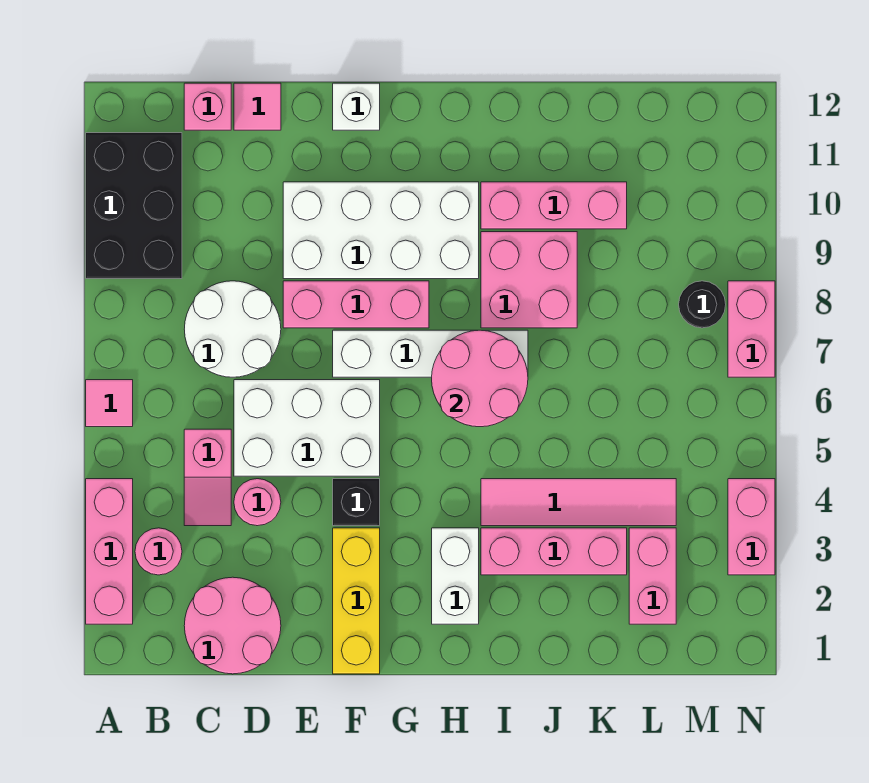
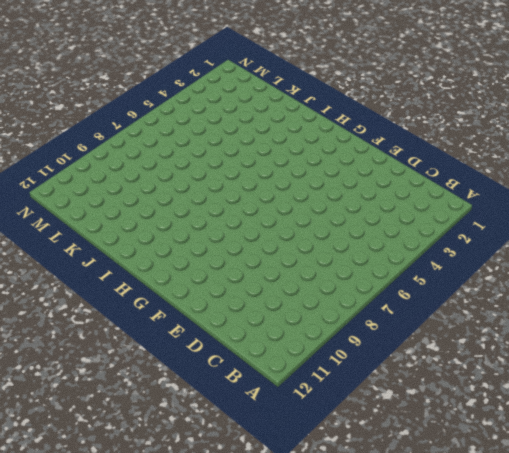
none -> pink 1x3 brick [86,479,133,624]
none -> pink 1x1 tile [86,380,133,427]
none -> black 2x3 brick [86,133,182,279]

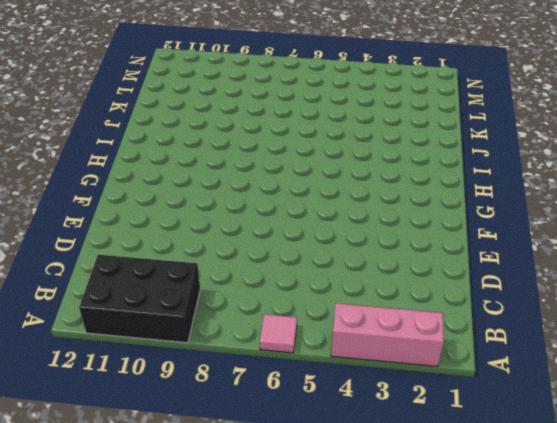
none -> pink 1x1 round brick [135,528,182,575]
none -> pink 2x2 round brick [184,577,281,674]
none -> pink 1x2 slope [184,429,231,526]

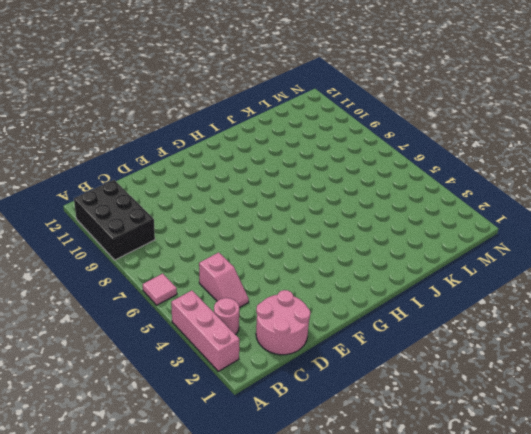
none -> white 2x2 round brick [184,281,281,377]
none -> pink 1x1 brick [184,83,231,130]
none -> pink 1x1 round brick [234,479,281,526]

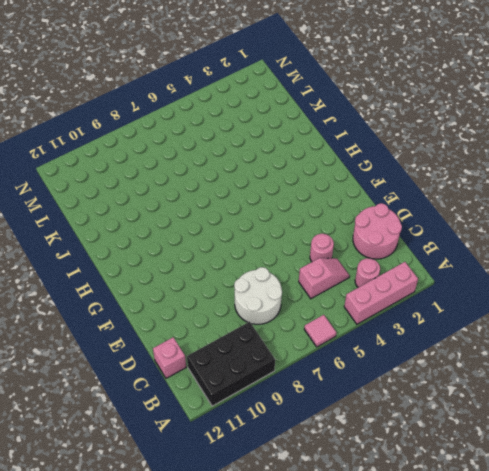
none -> white 2x3 brick [234,380,380,476]
none -> pink 1x1 tile [234,83,281,130]
none -> pink 1x3 brick [283,281,429,328]

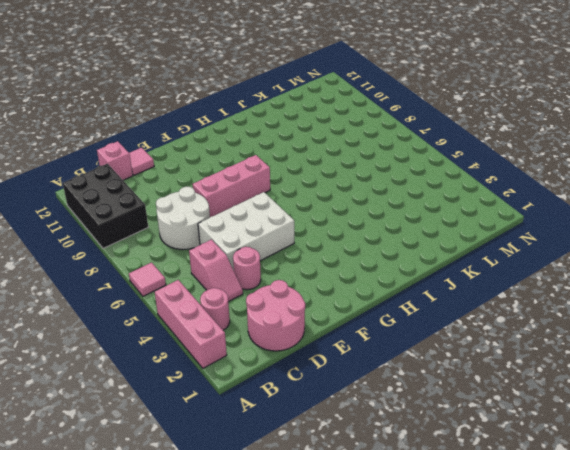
none -> white 2x4 brick [283,182,479,279]
none -> yellow 1x3 brick [333,528,380,674]
none -> black 1x1 brick [333,479,380,526]

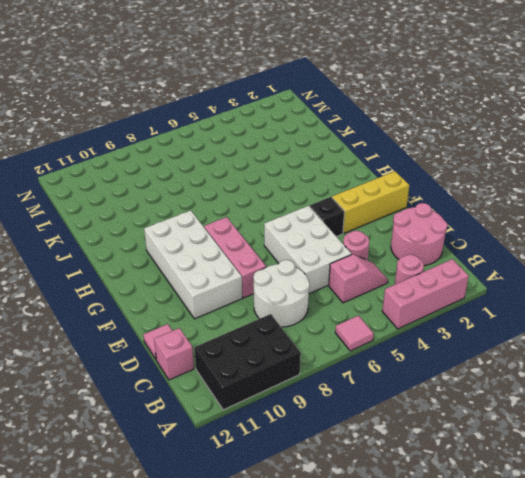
none -> white 1x4 brick [333,330,528,377]
none -> white 1x1 brick [333,83,380,130]
none -> white 1x2 brick [432,528,479,624]

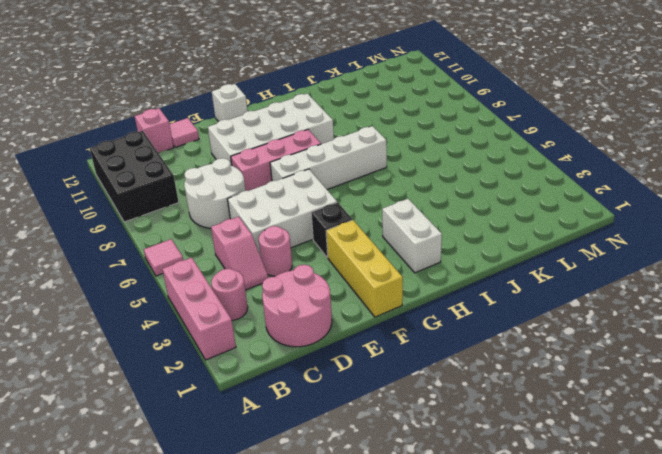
none -> pink 1x3 brick [481,528,627,575]
none -> pink 1x4 tile [481,479,676,526]
none -> pink 2x2 brick [481,232,577,328]

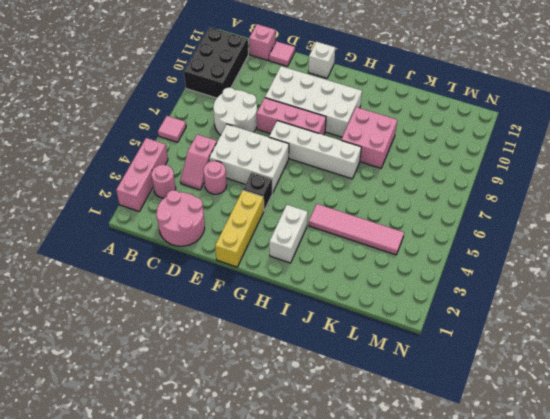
none -> pink 1x3 brick [481,528,627,575]
none -> pink 1x3 brick [481,182,627,229]
none -> pink 1x2 brick [629,528,676,624]

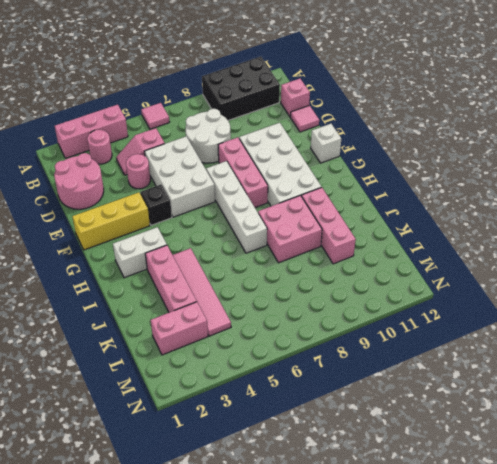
none -> black 1x1 round brick [679,281,726,328]
none -> pink 1x2 brick [728,479,775,575]
none -> pink 1x2 brick [728,281,775,377]

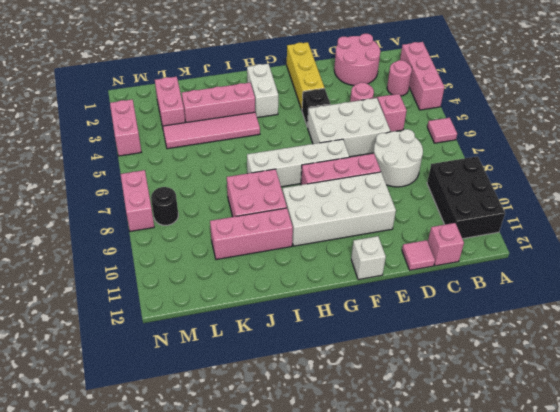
none -> pink 2x2 round brick [432,330,528,427]

